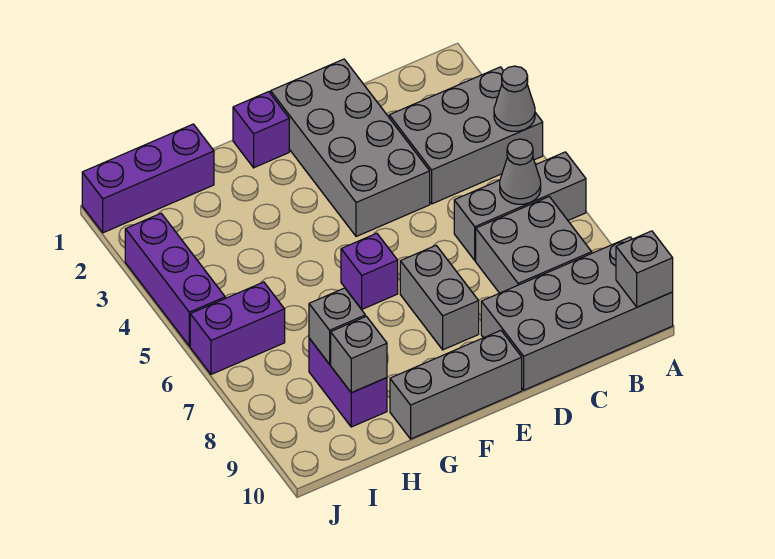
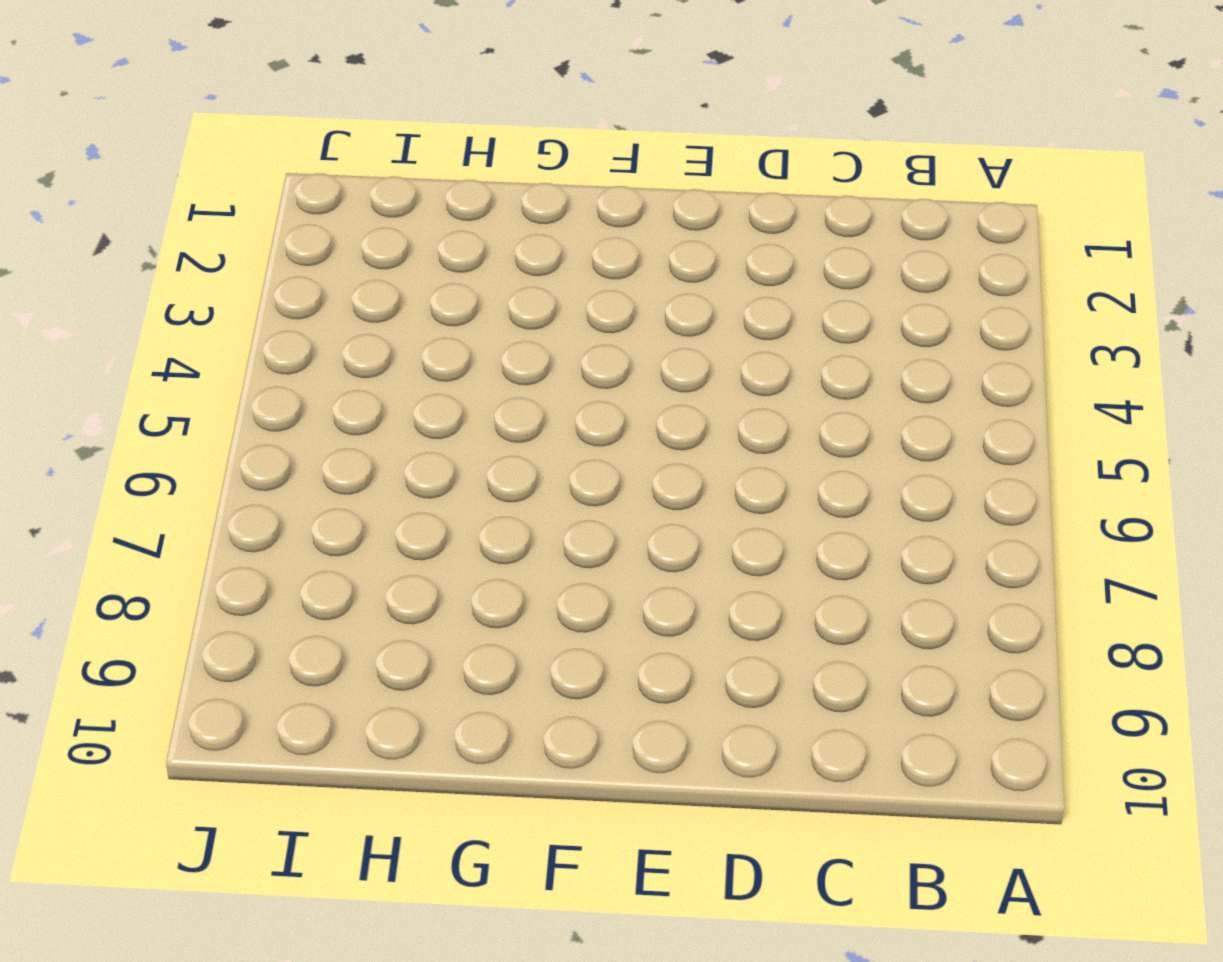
none -> grey 2x3 brick [389,67,543,204]
none -> grey 1x3 brick [454,152,586,261]
none -> grey 2x4 brick [481,237,673,390]

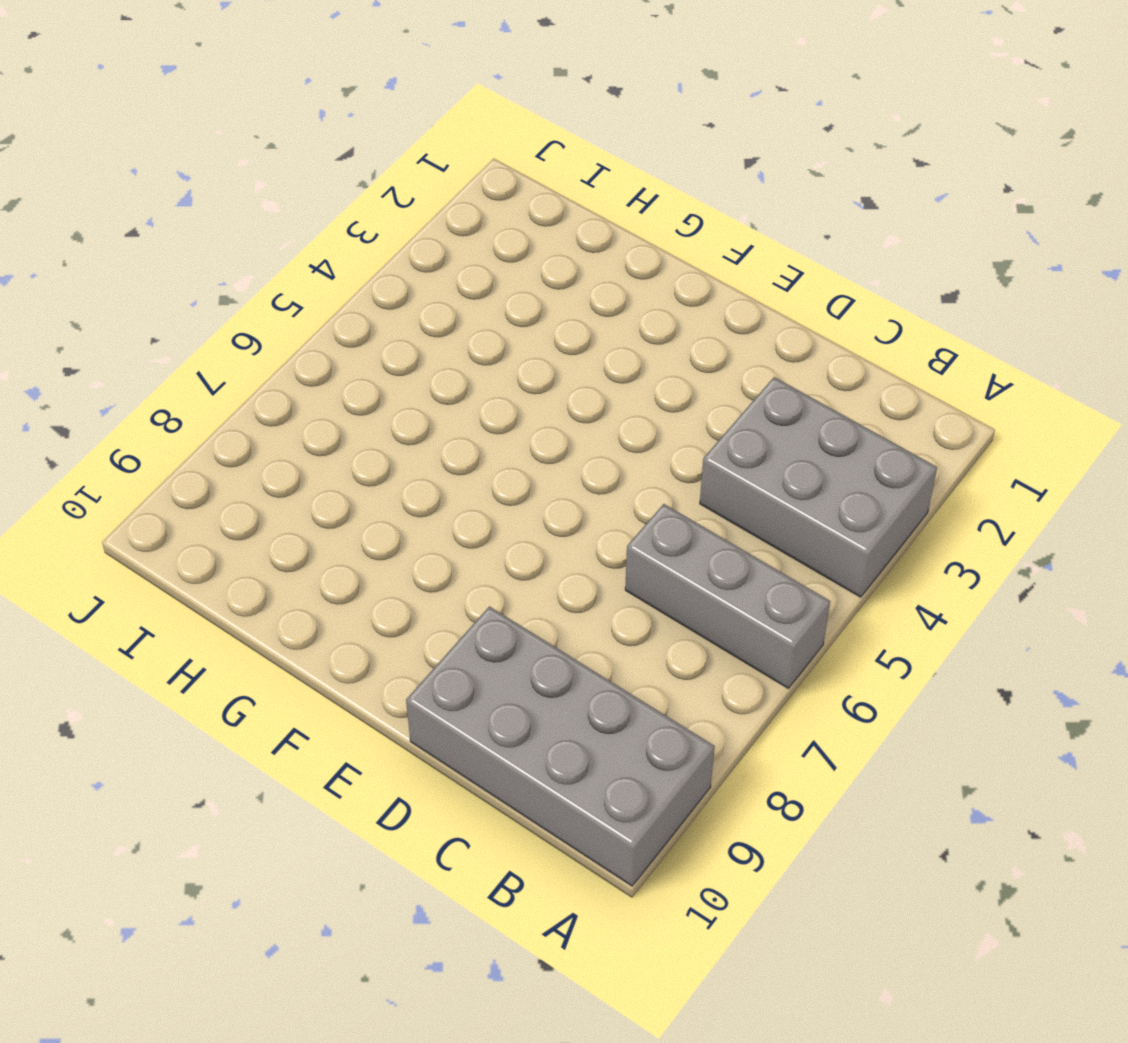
none -> grey 2x2 brick [476,197,592,293]
none -> grey 2x4 brick [271,59,430,237]
none -> grey 1x2 brick [400,246,479,350]

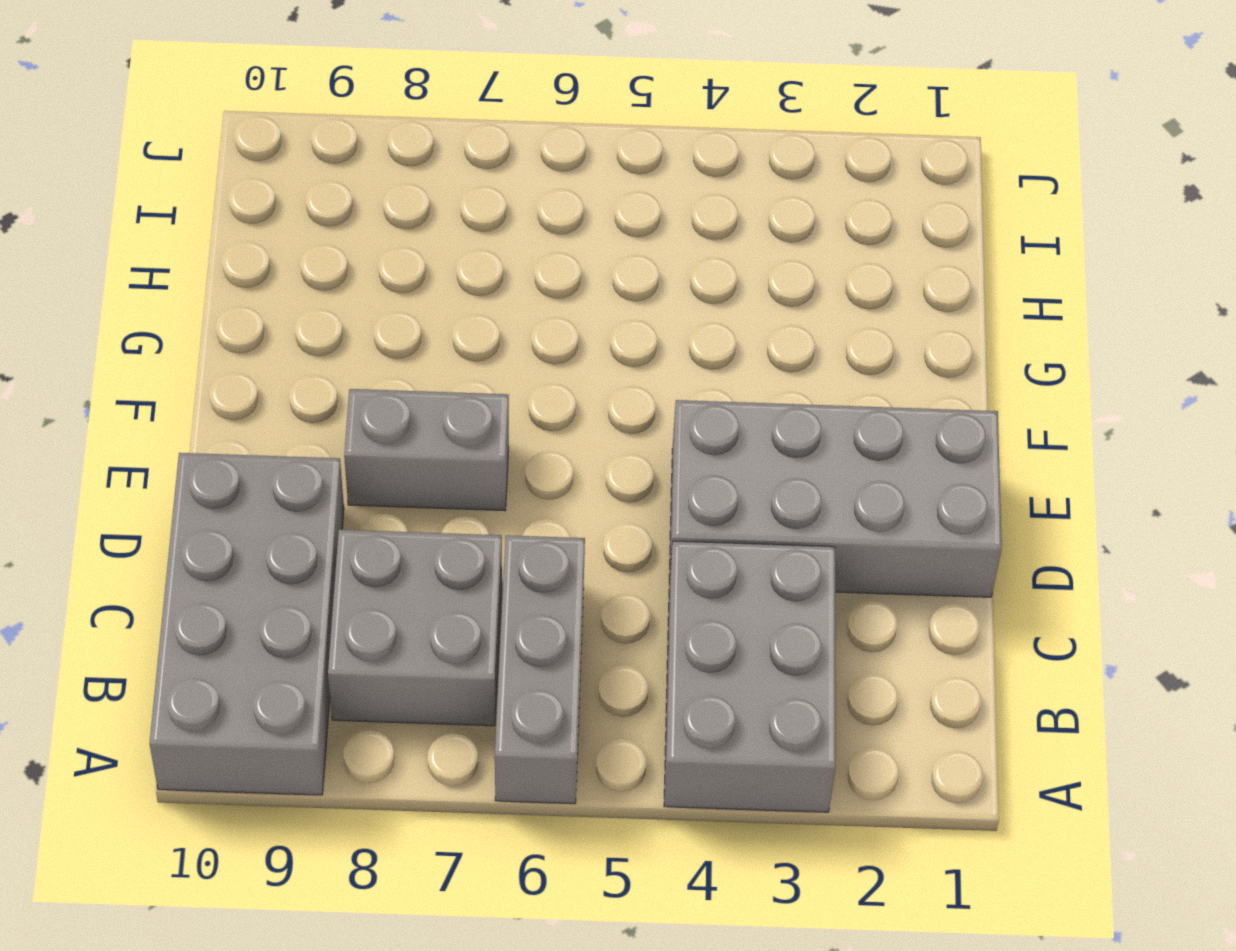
none -> grey 1x3 brick [390,331,522,439]
none -> purple 1x1 brick [233,92,289,168]
none -> purple 1x1 brick [341,233,398,309]

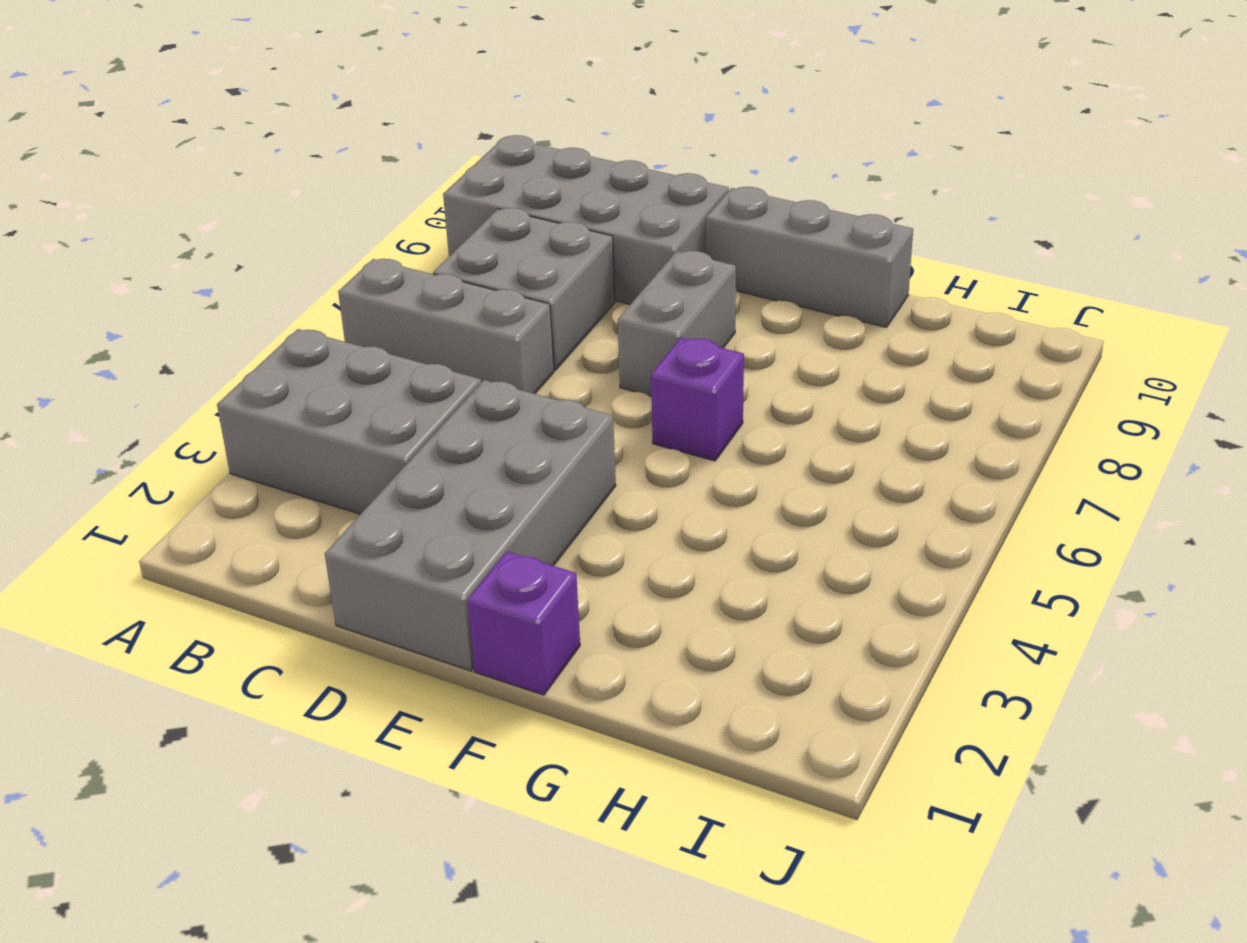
none -> purple 1x3 brick [82,124,214,233]
none -> purple 1x2 brick [309,338,387,427]
none -> purple 1x2 brick [190,282,285,374]

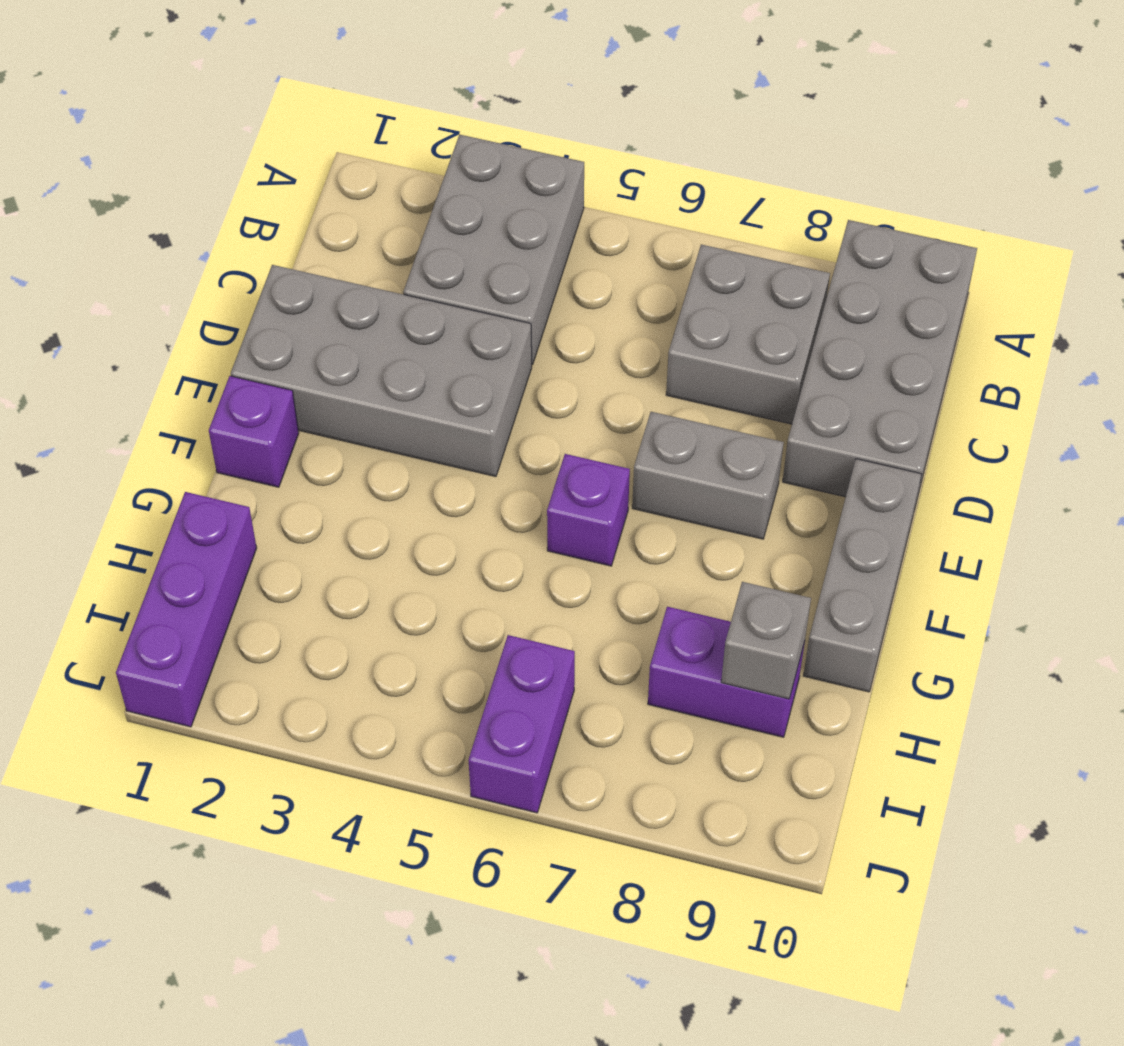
none -> grey 1x3 brick [454,152,586,261]
none -> purple 1x3 brick [125,214,225,346]
none -> grey 1x1 cone [494,66,535,131]

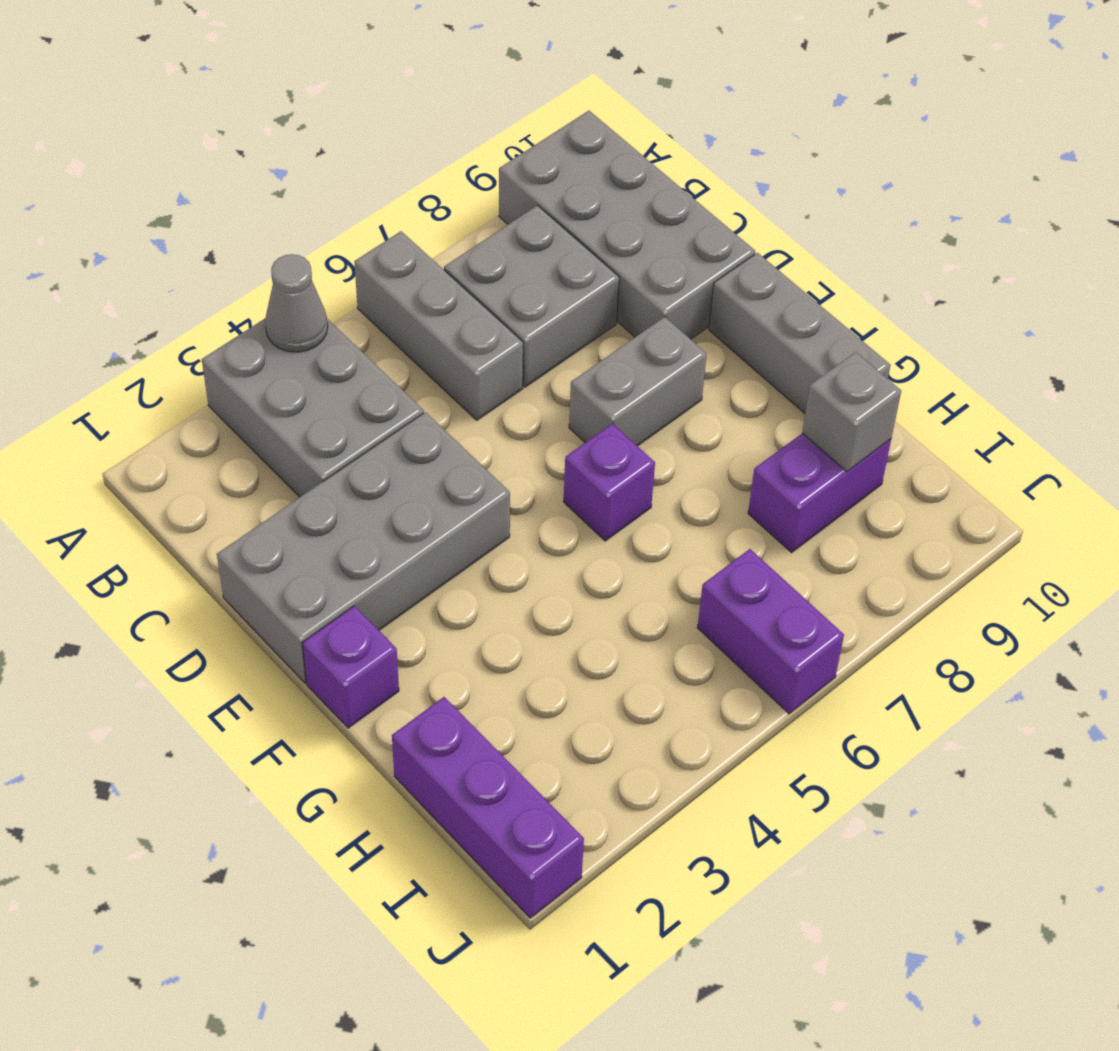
none -> purple 1x3 brick [125,214,225,346]
none -> grey 1x1 brick [616,231,673,307]
none -> grey 1x1 cone [500,139,541,204]

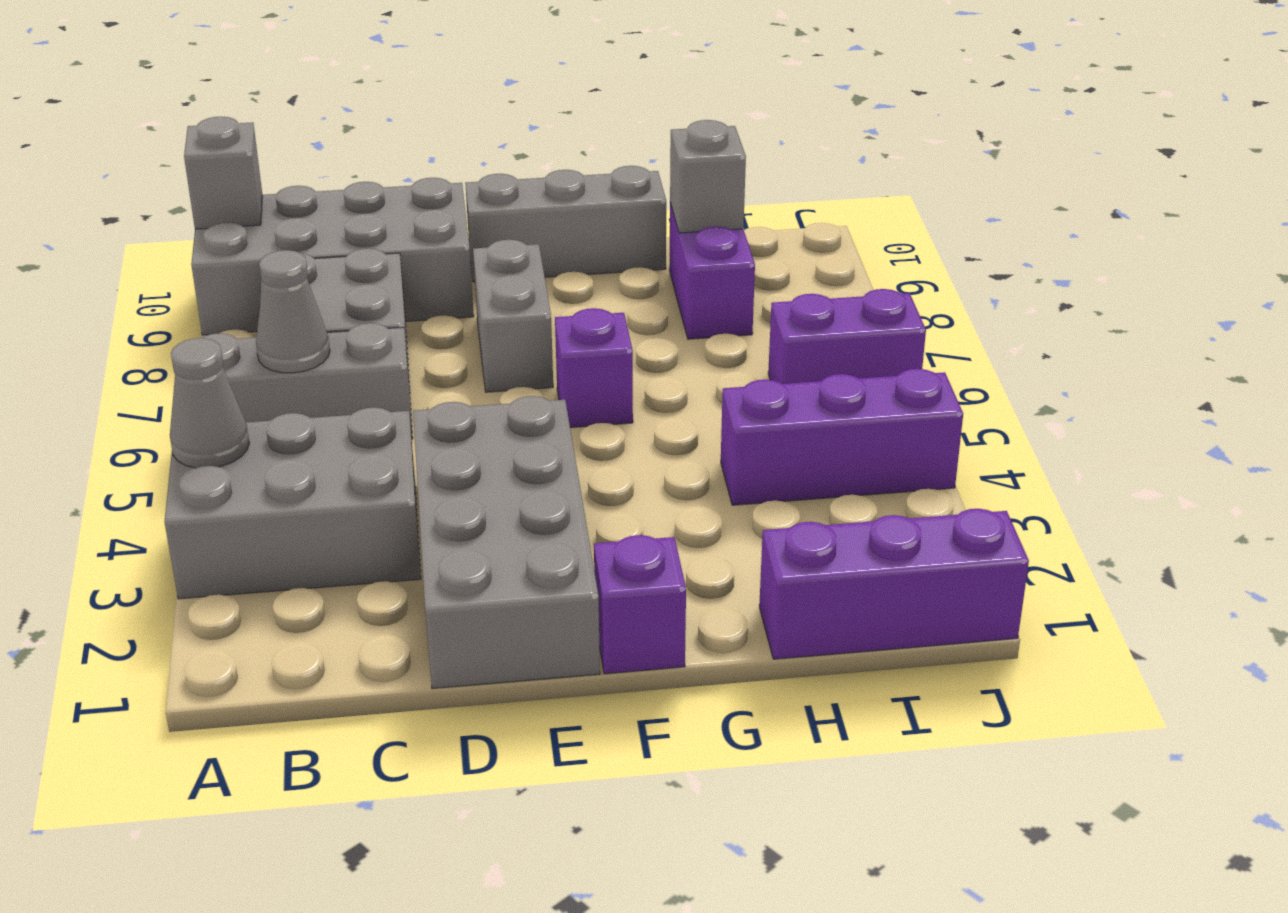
purple 1x3 brick [721,369,963,505] -> purple 1x3 brick turned to [125,214,225,346]
none -> grey 1x1 brick [309,288,365,364]

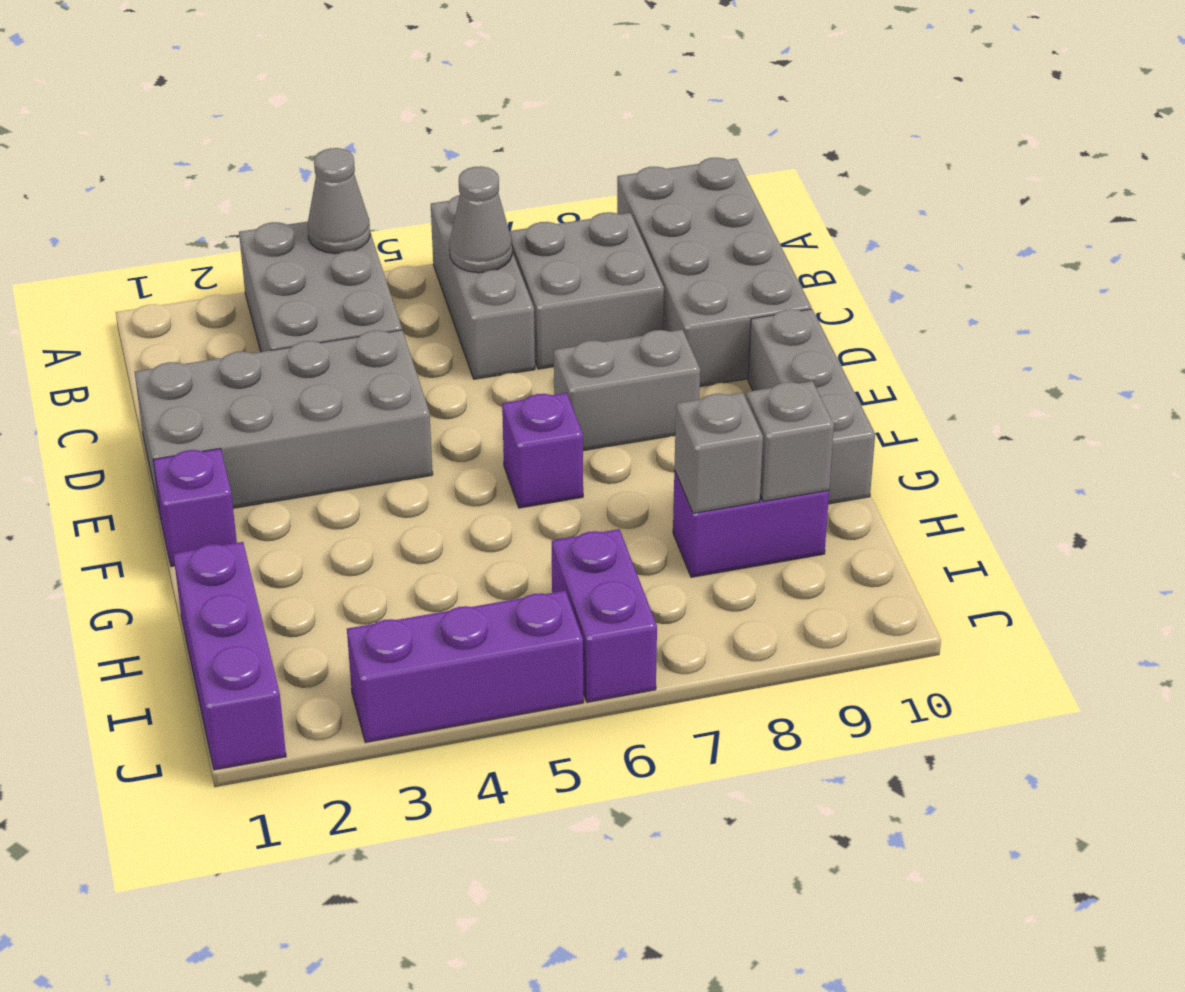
none -> grey 1x1 brick [616,231,673,307]

